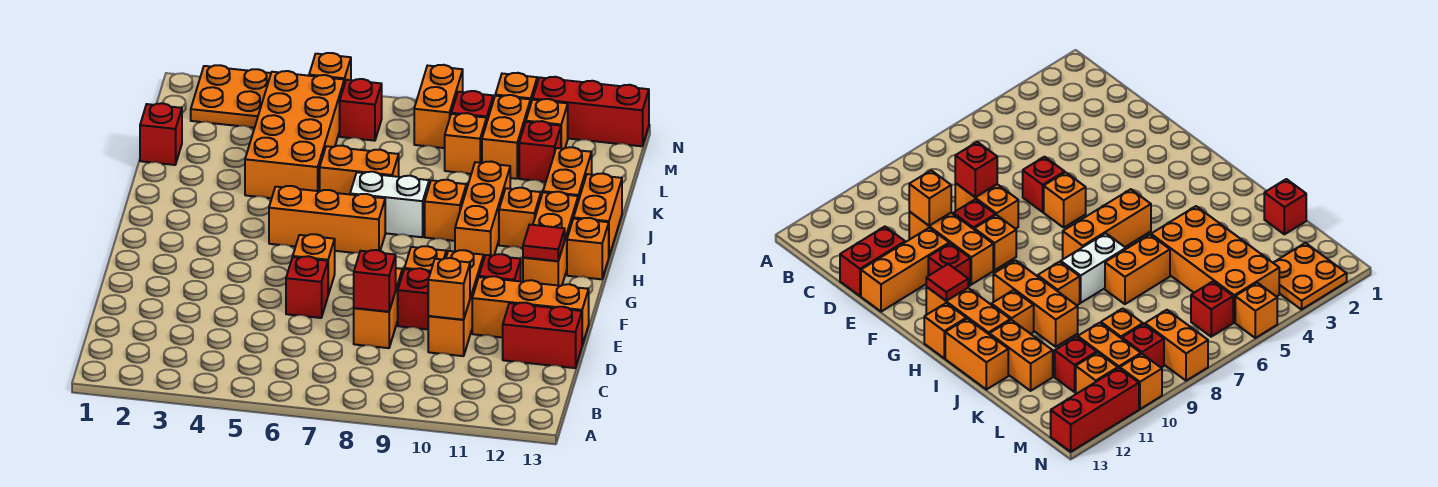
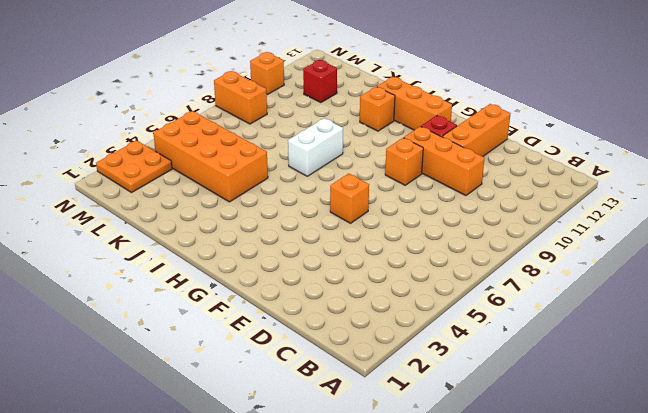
none -> orange 1x2 brick [354,268,402,348]
none -> red 1x2 brick [503,303,582,368]
none -> red 1x1 brick [286,256,328,318]
none -> red 1x1 brick [398,268,431,329]

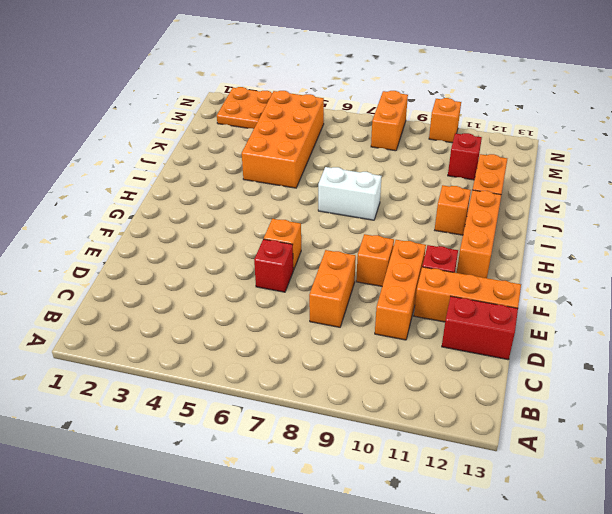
none -> red 1x1 brick [398,268,431,329]
none -> orange 1x3 brick [269,186,385,253]
none -> orange 1x3 brick [455,162,510,258]
none -> orange 1x1 brick [567,218,609,279]

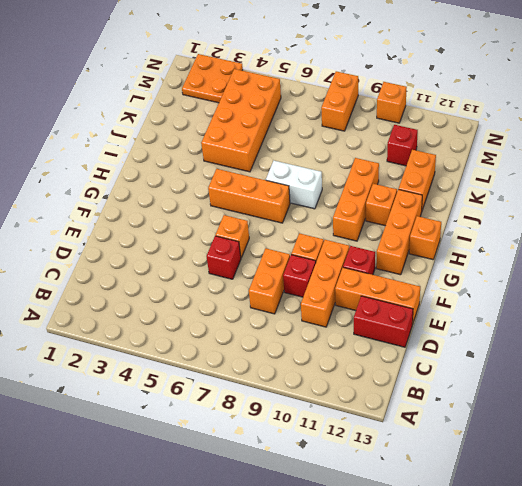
none -> orange 1x1 brick [425,180,466,241]
none -> orange 1x2 brick [574,173,622,256]
none -> orange 1x2 brick [320,146,399,194]
none -> red 1x1 brick [140,103,182,165]

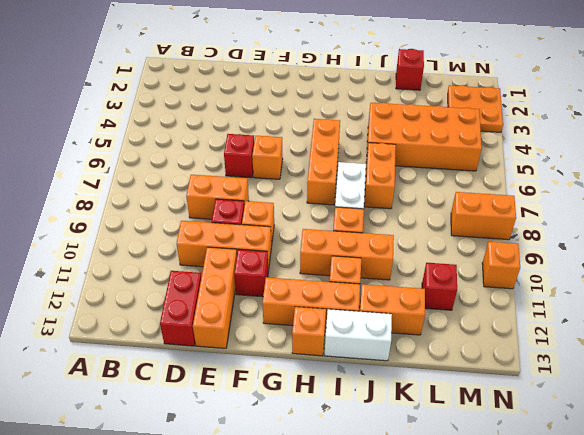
white 1x2 brick [325,309,392,361] -> orange 1x2 brick [574,173,622,256]
none -> orange 1x1 brick [445,113,487,174]
none -> orange 1x2 brick [482,95,531,179]
none -> red 1x1 brick [340,79,382,141]
none -> red 1x1 brick [451,91,493,121]

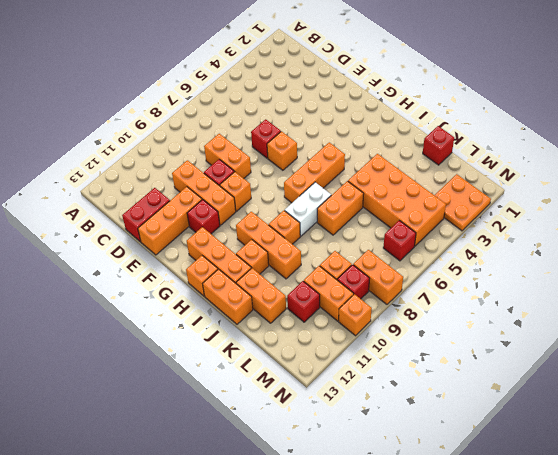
none -> orange 1x1 brick [526,99,568,149]
none -> orange 1x1 brick [309,53,351,85]
none -> red 1x3 brick [533,77,649,146]
none -> red 1x1 brick [354,250,396,312]

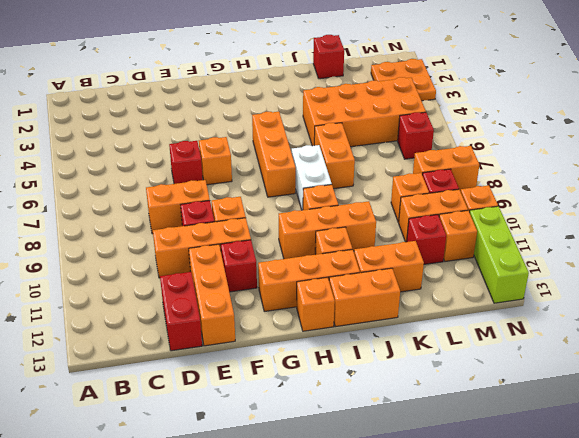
lime 1x3 brick [470,206,529,303] -> red 1x3 brick [533,77,649,146]
none -> orange 1x1 brick [309,53,351,85]
none -> red 1x1 brick [354,250,396,312]
none -> orange 1x1 brick [428,258,470,320]
none -> red 1x1 tile [523,225,565,261]

